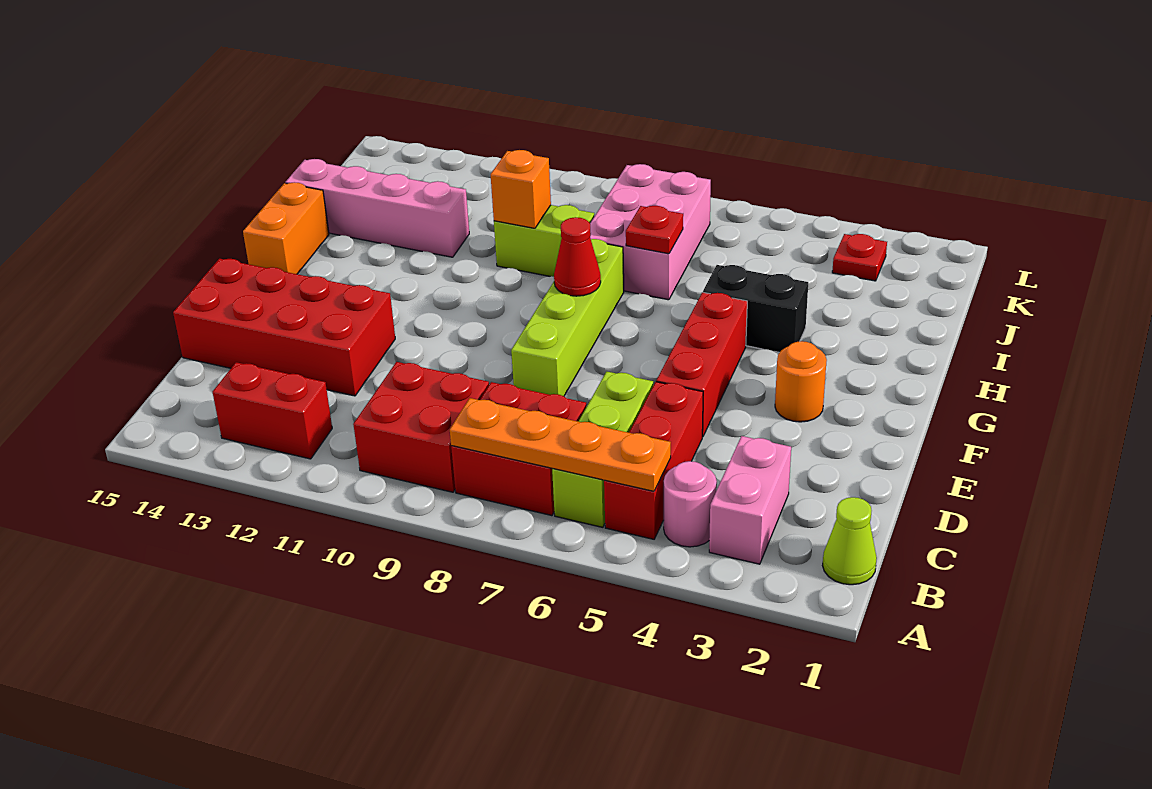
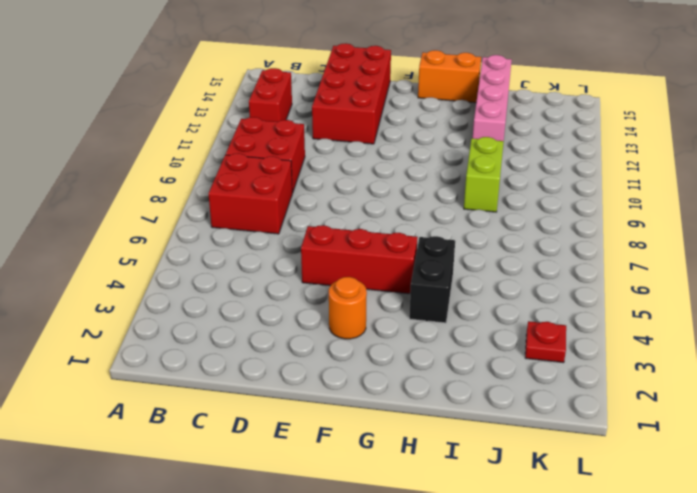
none -> lime 1x1 cone [823,497,877,585]
none -> pink 1x2 brick [709,436,791,564]
none -> pink 1x1 round brick [664,461,717,547]

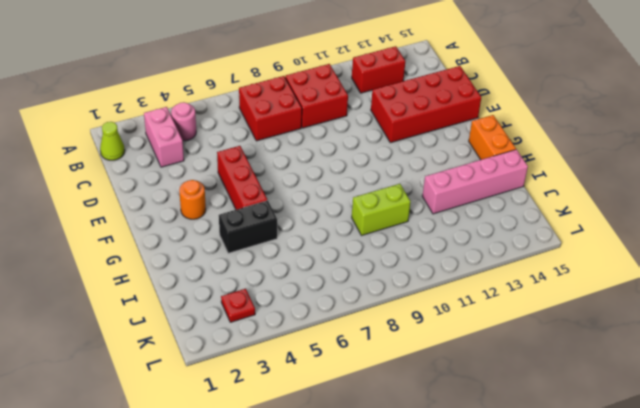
none -> red 1x3 brick [604,382,703,539]
none -> lime 1x3 brick [552,372,653,527]
none -> lime 1x4 brick [511,239,624,396]

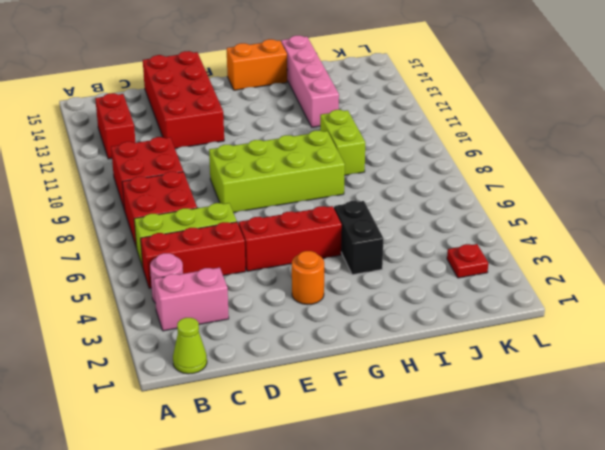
lime 2x4 brick [209,131,345,213] -> lime 1x4 brick [511,239,624,396]
none -> pink 2x3 brick [590,164,711,300]
none -> orange 1x4 plate [450,398,671,491]
none -> red 1x1 cone [554,217,601,296]

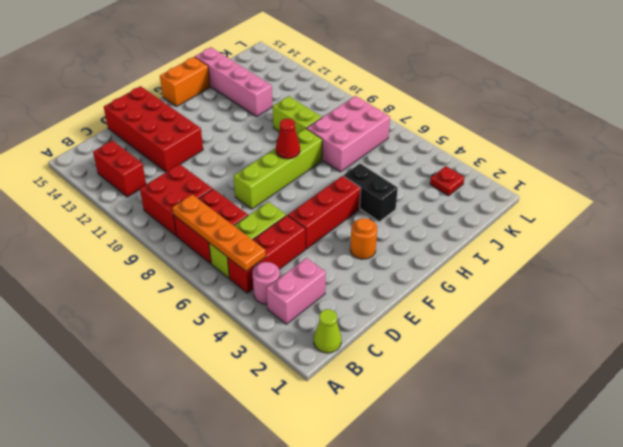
none -> red 1x1 plate [626,206,683,254]
none -> orange 1x1 brick [491,150,551,228]

